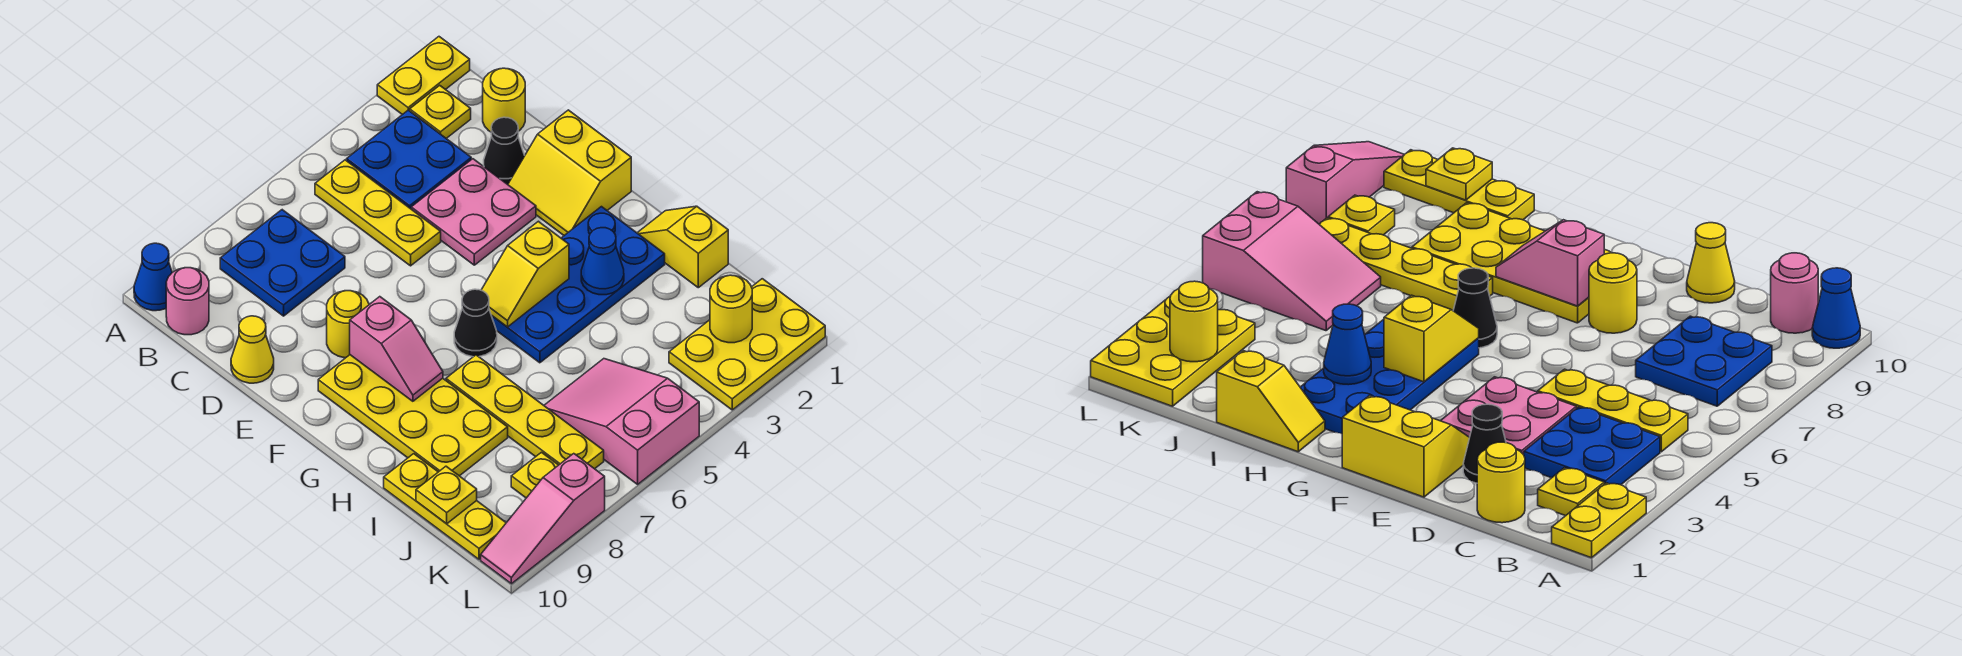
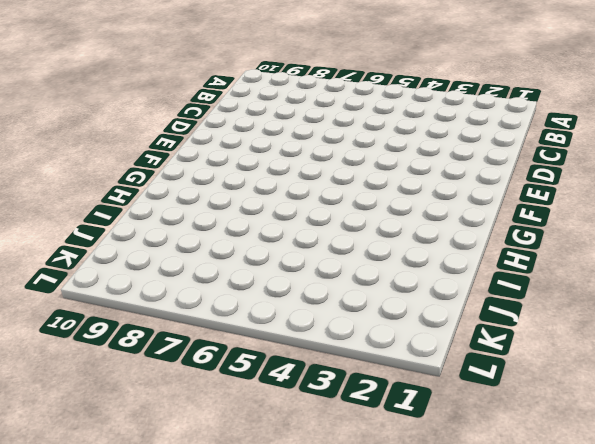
none -> yellow 1x2 plate [377,37,470,115]
none -> blue 1x1 cone [134,243,172,311]
none -> yellow 1x1 plate [410,85,471,139]

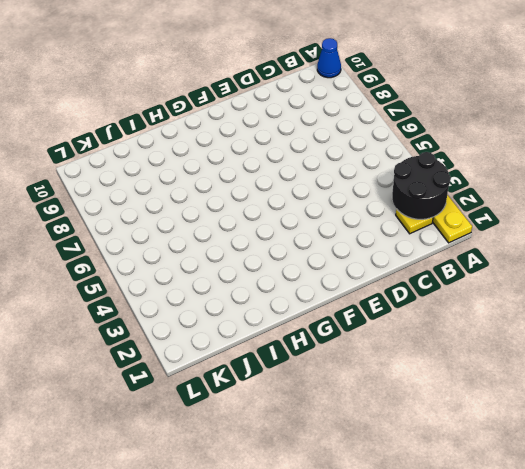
black 2x2 round brick [392,152,451,219] -> none
none -> blue 2x2 plate [347,110,471,209]
none -> yellow 1x3 plate [315,160,441,266]
none -> blue 2x2 plate [220,210,345,316]

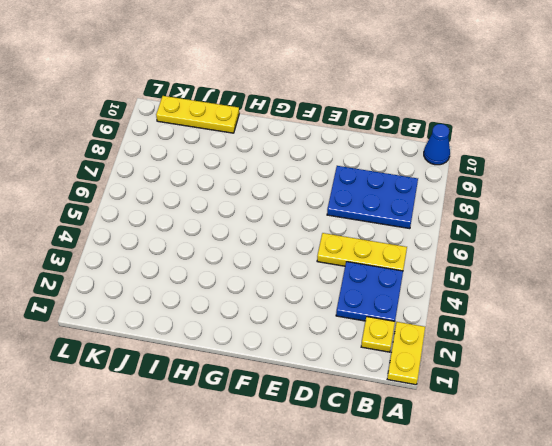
blue 2x3 plate [327,166,418,229] -> blue 2x2 plate [220,210,345,316]
none -> pink 1x1 round brick [166,268,209,335]
none -> yellow 1x1 round brick [483,68,525,132]
none -> black 1x1 cone [484,117,525,184]

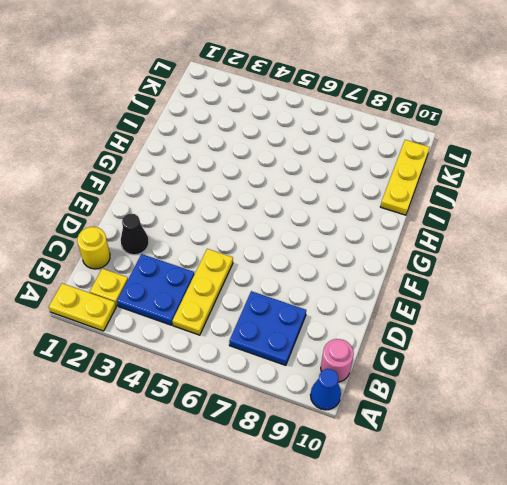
none -> pink 2x2 plate [411,159,536,265]
none -> yellow 1x1 cone [231,316,274,383]
none -> yellow 2x2 slope [508,110,631,235]

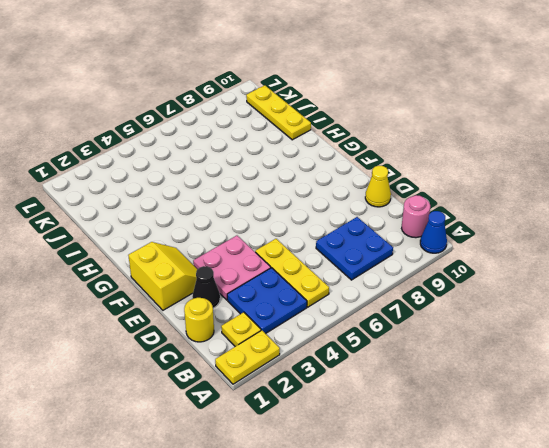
none -> yellow 1x1 round brick [327,291,369,358]
none -> yellow 2x4 plate [318,355,508,476]
none -> blue 2x4 plate [492,207,665,363]

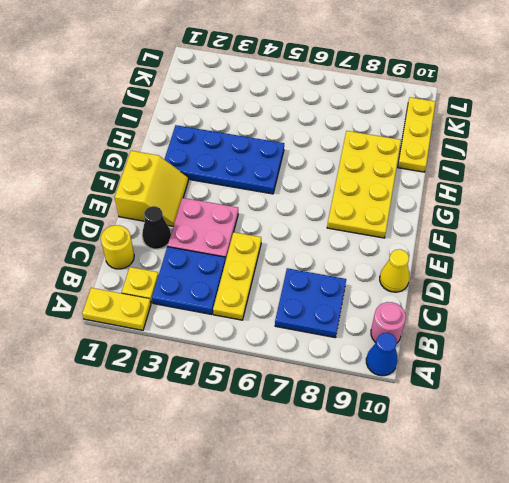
none -> yellow 1x1 round brick [327,291,369,358]
none -> black 1x1 cone [454,289,497,357]
none -> yellow 1x2 slope [638,206,728,288]

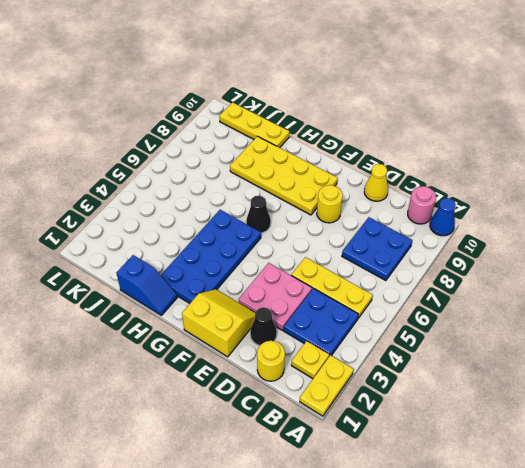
blue 1x2 slope [116,255,177,315] -> yellow 1x2 slope [638,206,728,288]
none -> yellow 1x4 plate [446,355,604,469]
none -> pink 2x3 slope [544,359,699,484]
none -> yellow 2x3 plate [669,279,825,410]

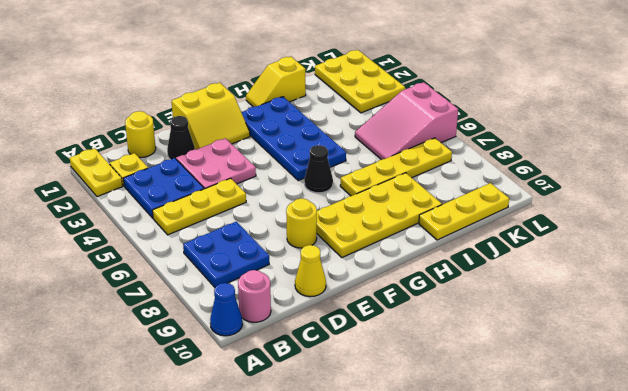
none -> yellow 1x1 plate [511,452,558,498]
none -> pink 1x3 slope [481,454,605,584]
none -> pink 1x2 slope [350,297,443,401]

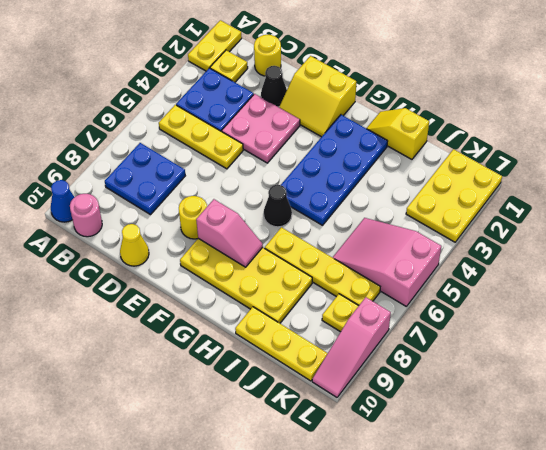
none -> yellow 1x2 slope [481,221,569,327]
none -> blue 1x1 cone [581,228,624,295]
none -> yellow 1x1 plate [416,466,477,524]

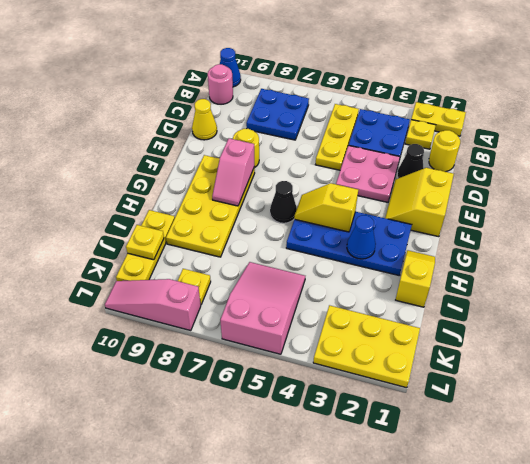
none -> yellow 1x4 plate [446,355,604,469]
none -> yellow 1x1 round brick [710,275,752,343]

